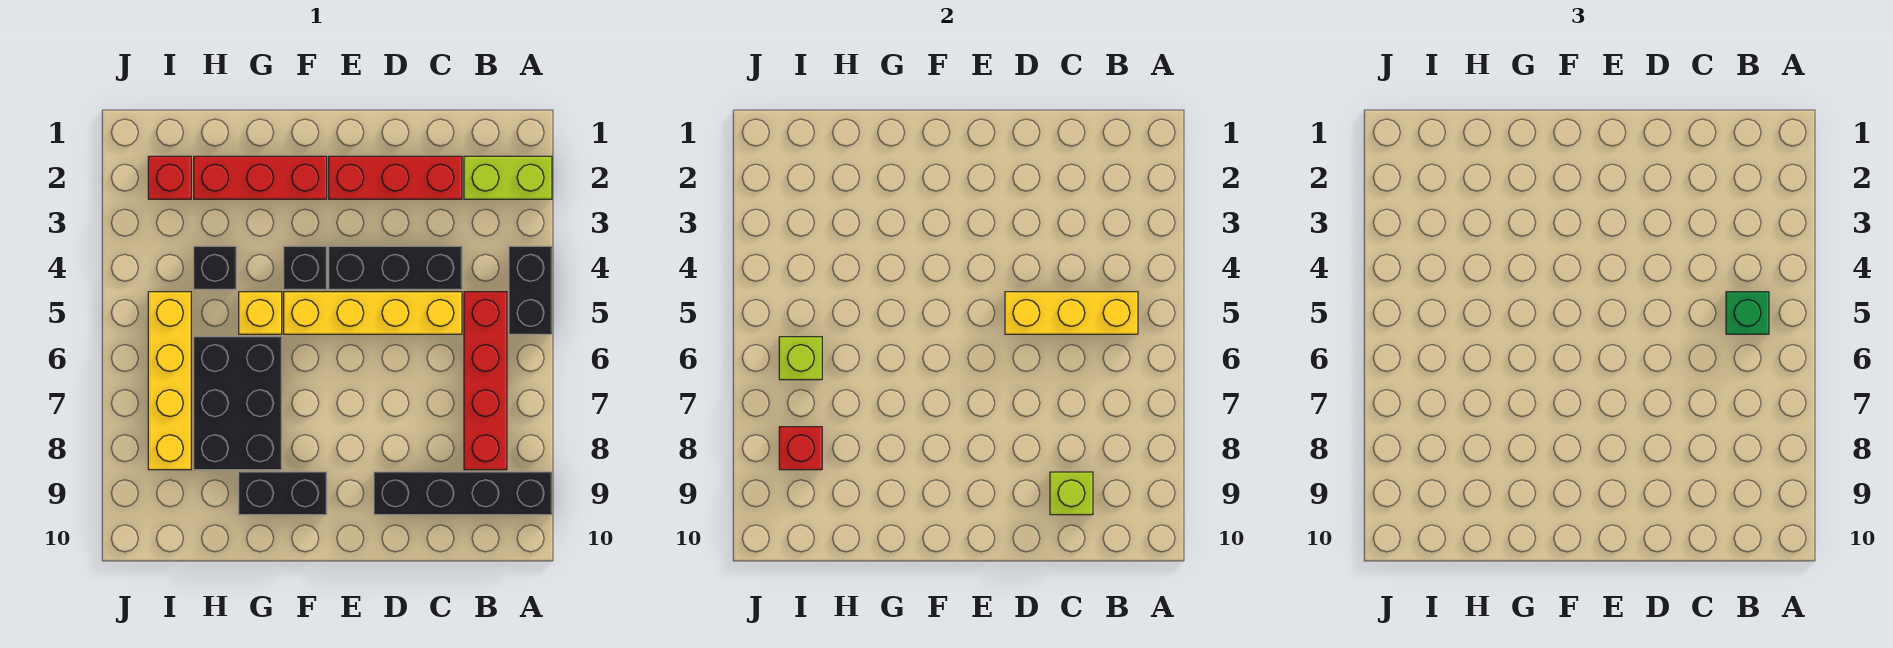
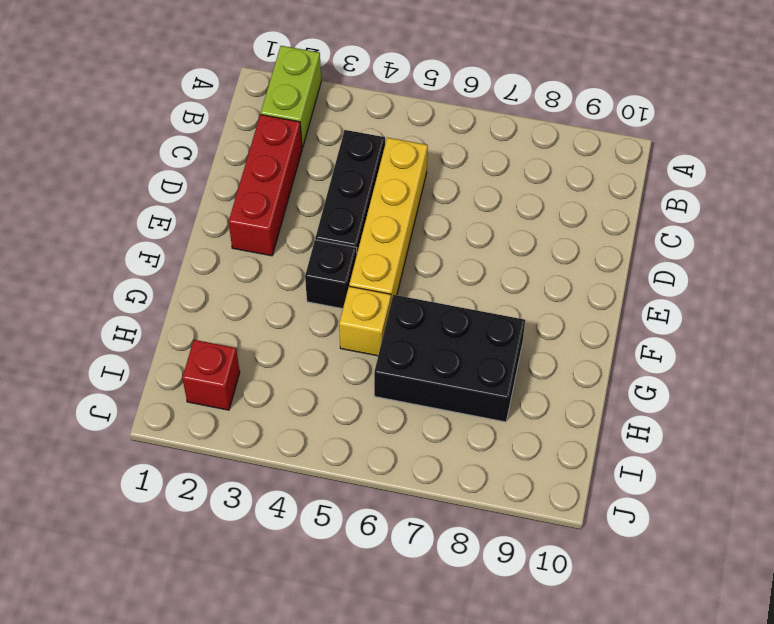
none -> black 1x2 brick [509,246,552,334]
none -> black 1x4 brick [374,472,552,515]
none -> red 1x4 brick [464,292,507,470]

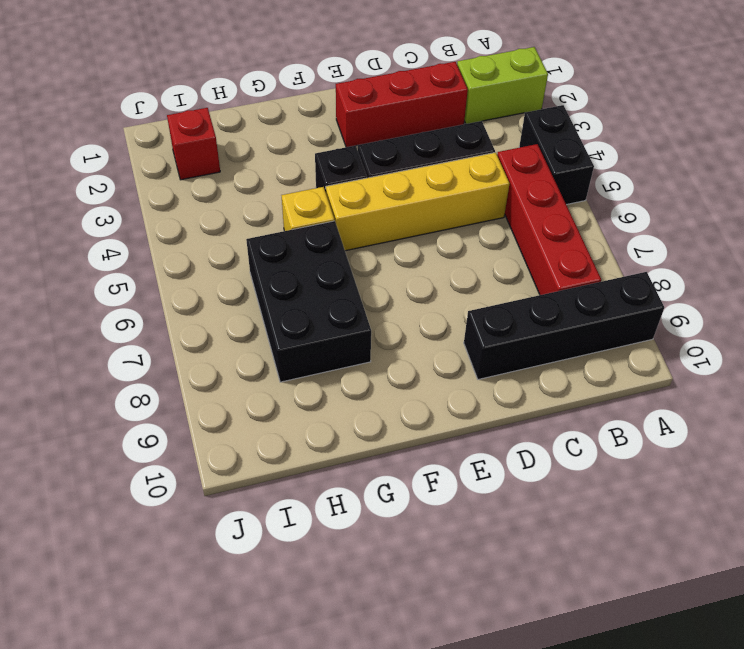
none -> red 1x3 brick [194,156,327,199]
none -> black 1x2 brick [239,472,327,515]
none -> black 1x1 brick [194,246,236,289]

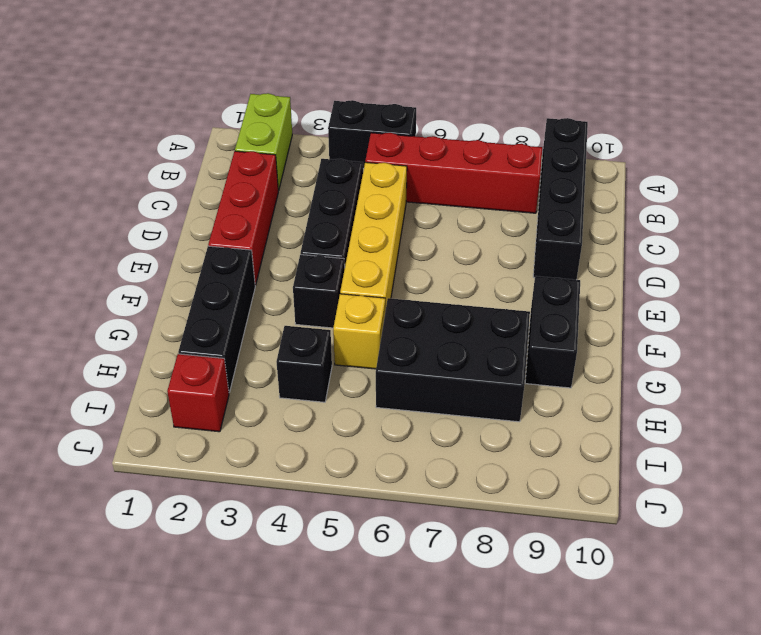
black 1x3 brick [178,246,255,392] -> red 1x3 brick [194,156,327,199]
none -> yellow 1x4 brick [148,292,191,470]
none -> yellow 1x3 brick [1005,292,1138,334]
none -> lime 1x1 brick [1050,472,1093,515]

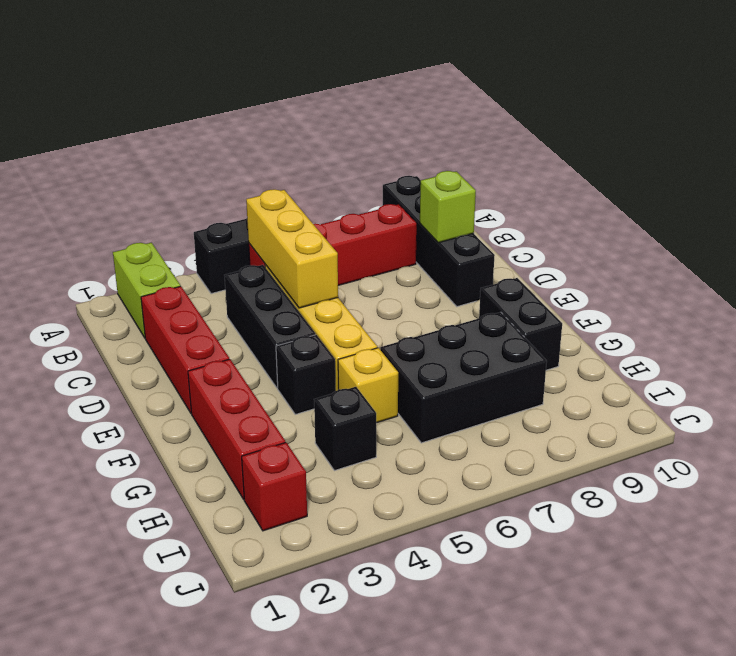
none -> yellow 1x4 brick [148,292,191,470]
none -> lime 1x1 brick [779,337,822,380]
none -> red 1x1 brick [779,427,822,470]

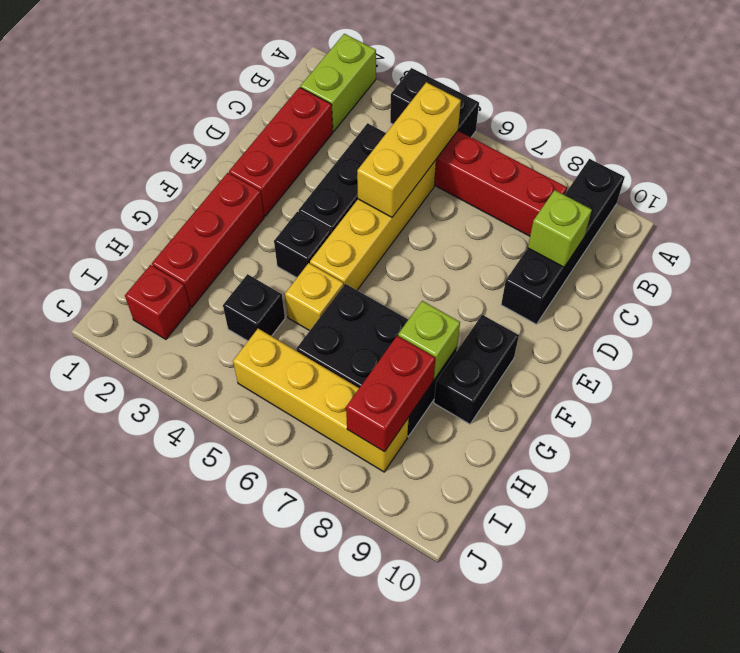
lime 1x1 brick [398,301,460,379] -> lime 1x1 brick moved to [779,337,822,380]
red 1x2 brick [346,336,435,452] -> red 1x1 brick [779,427,822,470]
none -> green 1x1 brick [1726,292,1769,334]

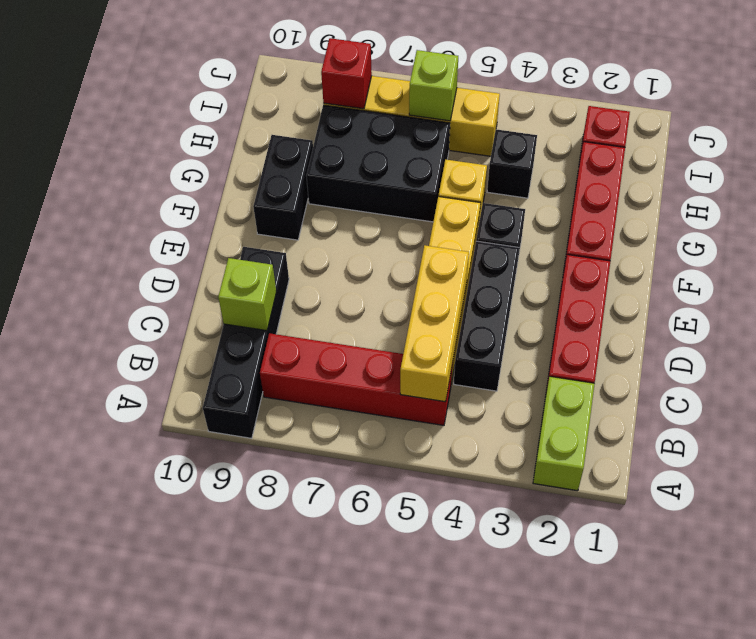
none -> black 1x2 brick [509,246,552,334]
none -> green 1x1 brick [1726,292,1769,334]

